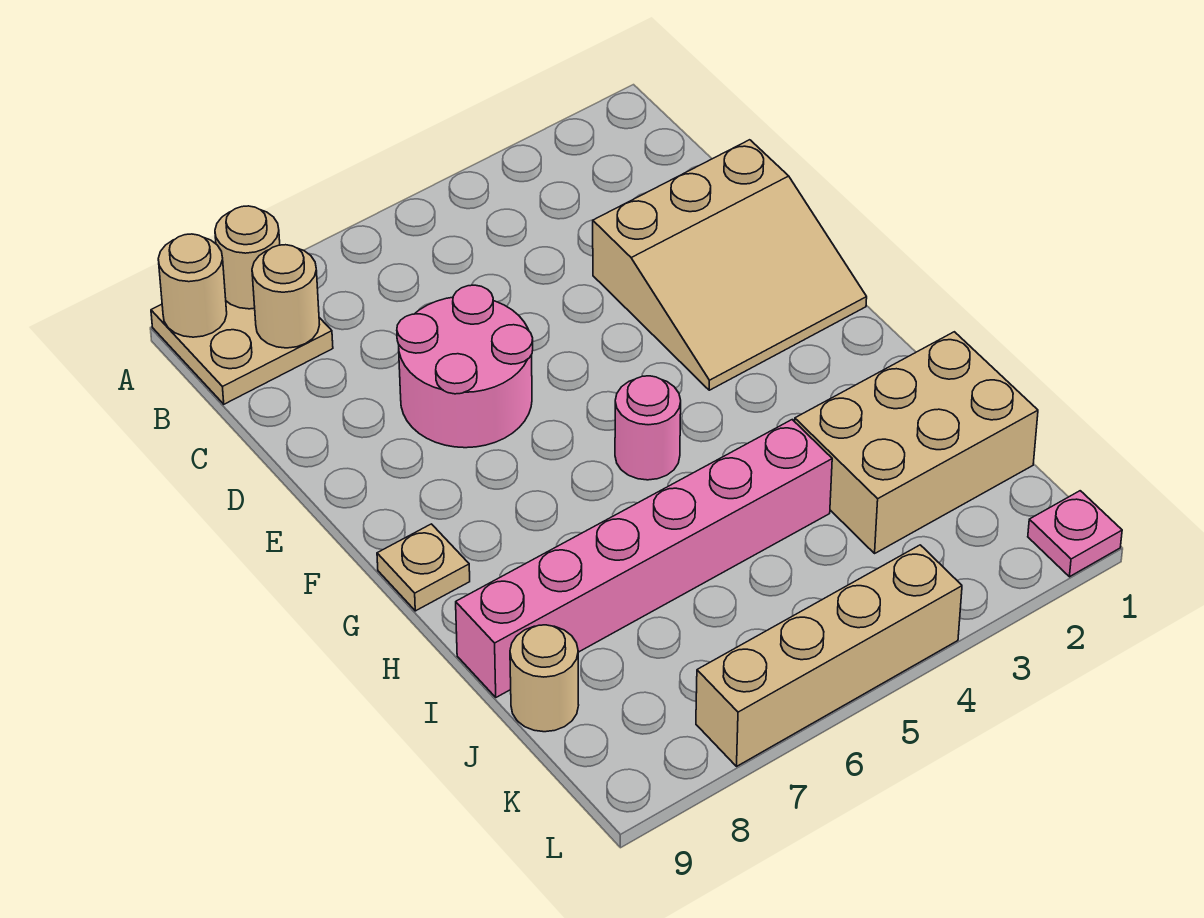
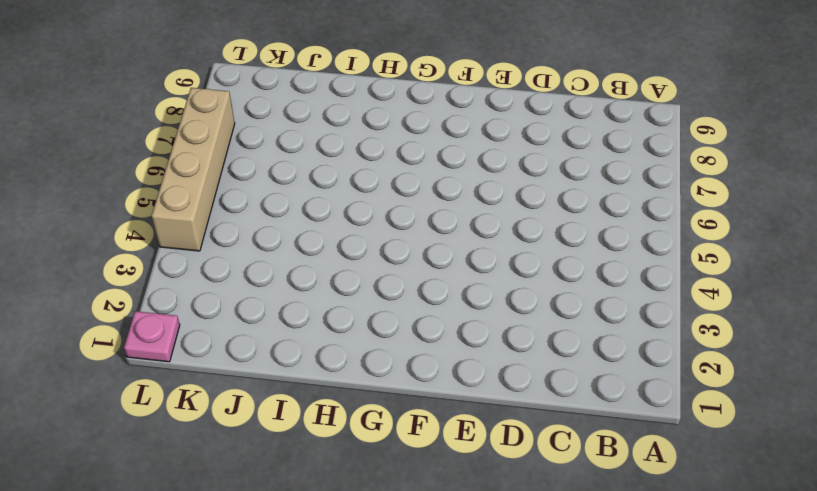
none -> tan 2x2 plate [151,301,333,404]
none -> tan 3x3 slope [593,140,867,390]
none -> pink 2x2 round brick [397,285,533,448]

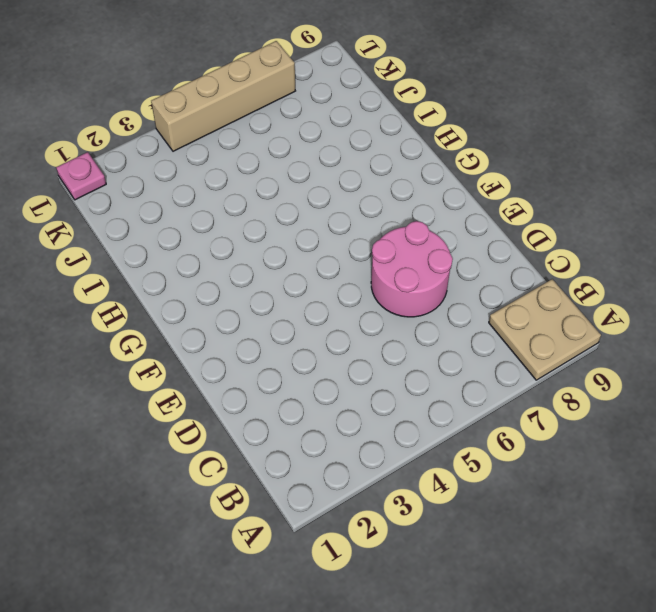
none -> tan 3x3 slope [593,140,867,390]
none -> pink 1x1 round brick [615,376,681,480]
none -> tan 1x1 plate [377,524,470,611]

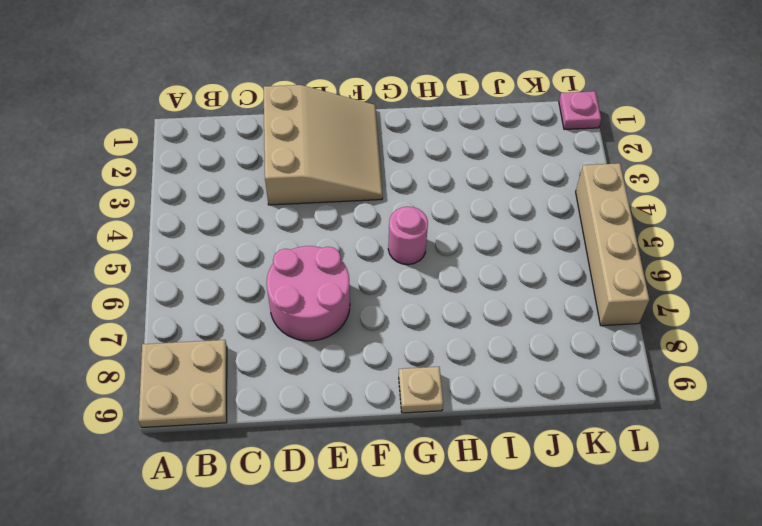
none -> tan 2x3 brick [795,332,1038,553]
none -> pink 1x6 brick [456,420,832,697]
none -> tan 1x1 round brick [510,625,579,732]

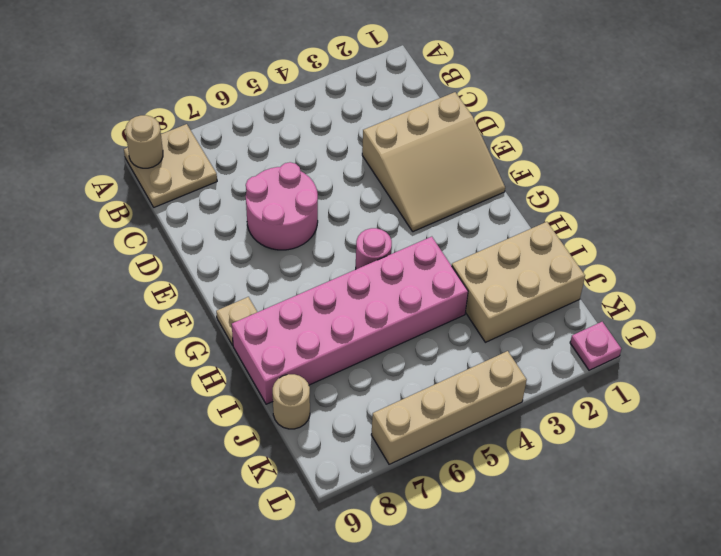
pink 2x6 brick [232,237,468,404] -> pink 1x6 brick [456,420,832,697]
none -> tan 1x1 round brick [215,206,280,309]
none -> tan 1x1 round brick [252,245,320,348]

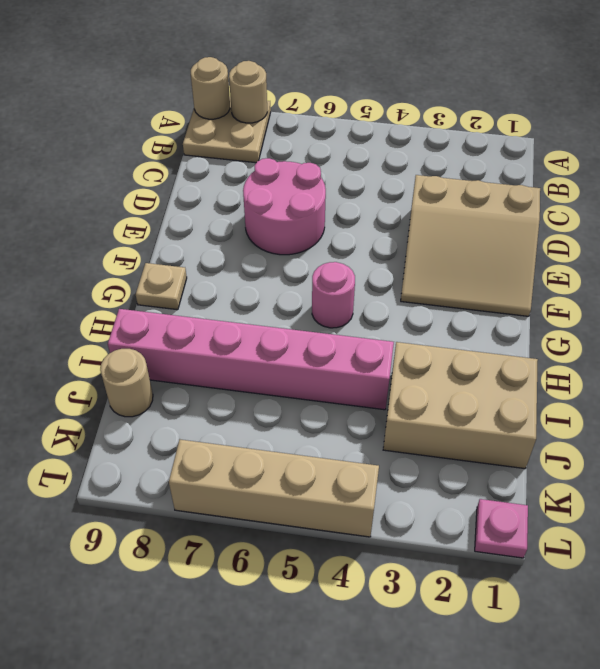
none -> tan 1x1 round brick [252,245,320,348]

